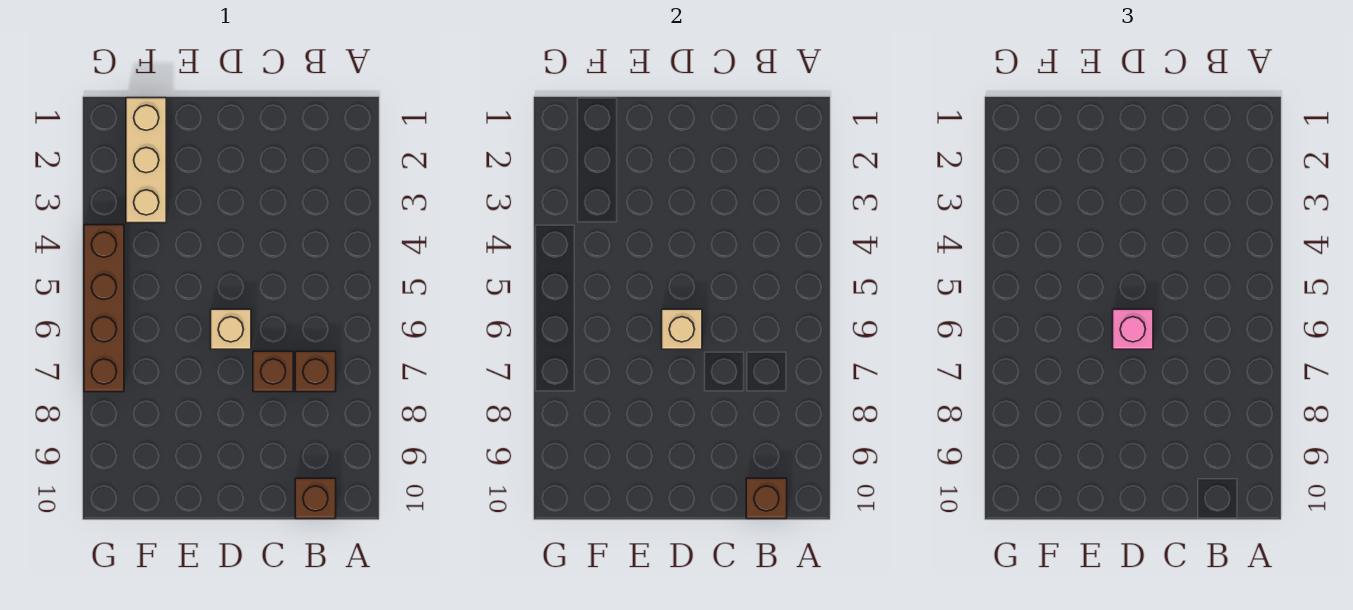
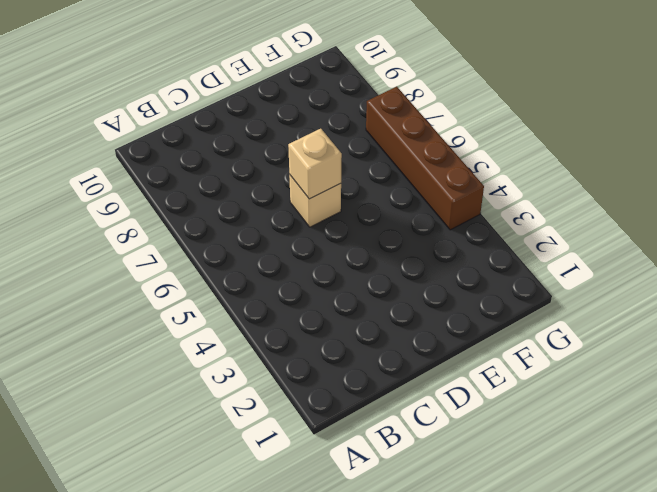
none -> brown 1x1 brick [295,351,336,392]
none -> brown 1x1 brick [295,478,336,519]

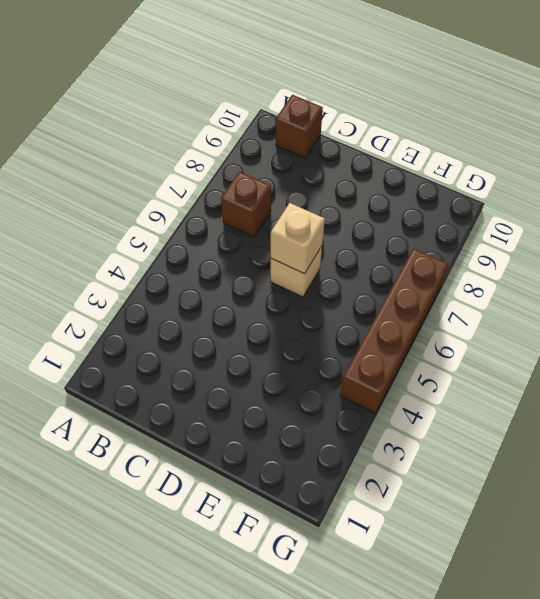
none -> brown 1x1 brick [253,351,293,392]
none -> tan 1x3 brick [126,98,166,223]

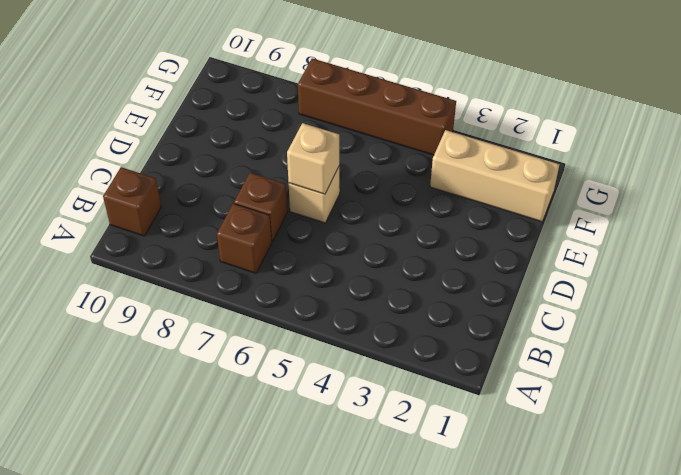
none -> brown 1x1 brick [746,478,787,519]
none -> pink 1x1 brick [1113,309,1153,349]

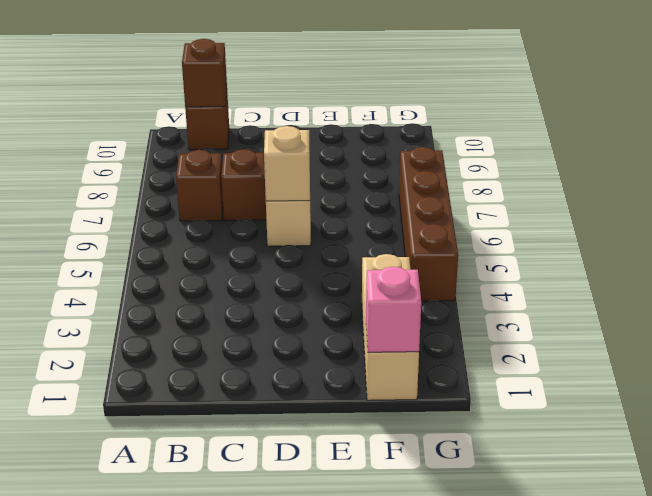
pink 1x1 brick [366,267,421,352] -> pink 1x1 brick moved to [1113,309,1153,349]

